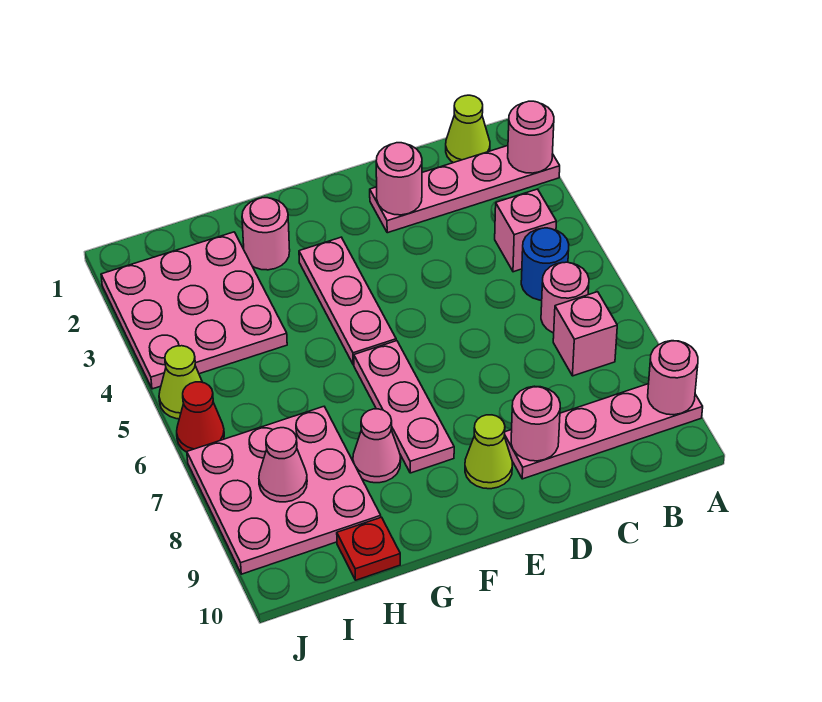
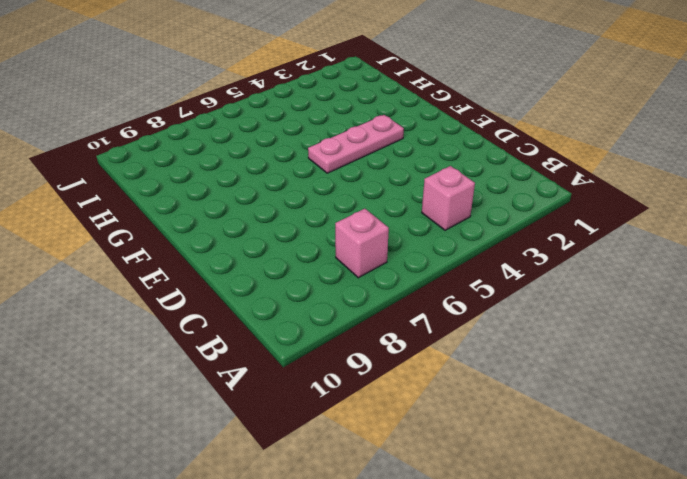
none -> pink 1x4 plate [370,146,560,233]
none -> pink 1x4 plate [504,384,703,479]
none -> lime 1x1 cone [446,95,490,163]

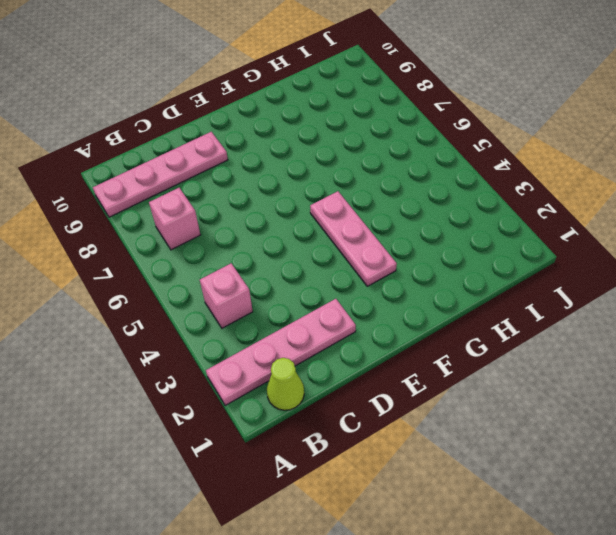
none -> blue 1x1 round brick [521,228,569,300]
none -> pink 1x1 round brick [541,262,589,333]
none -> lime 1x1 cone [465,415,513,489]

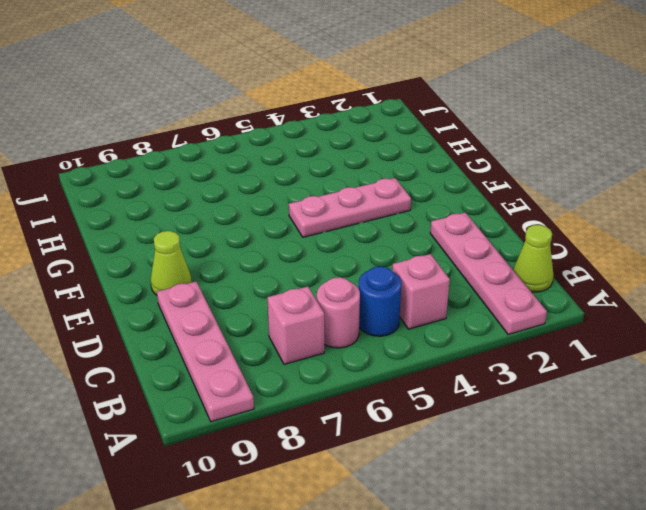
none -> pink 1x3 plate [354,341,454,473]
none -> pink 1x1 round brick [242,198,290,270]
none -> pink 1x1 cone [353,409,401,483]

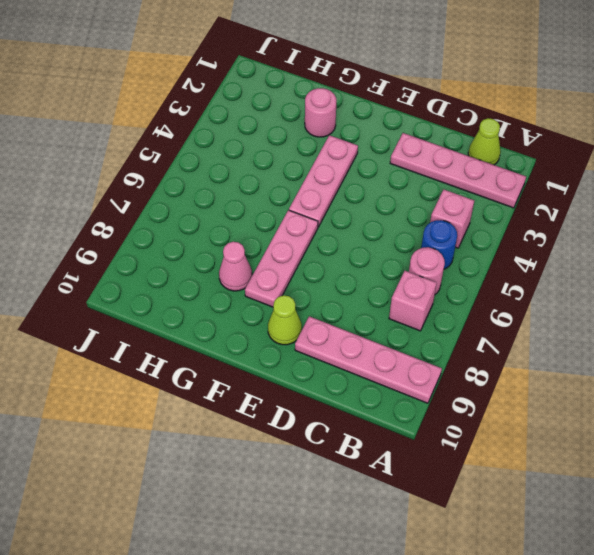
none -> pink 3x3 plate [101,232,287,389]
none -> pink 3x3 plate [187,407,381,574]
none -> red 1x1 plate [337,517,400,580]

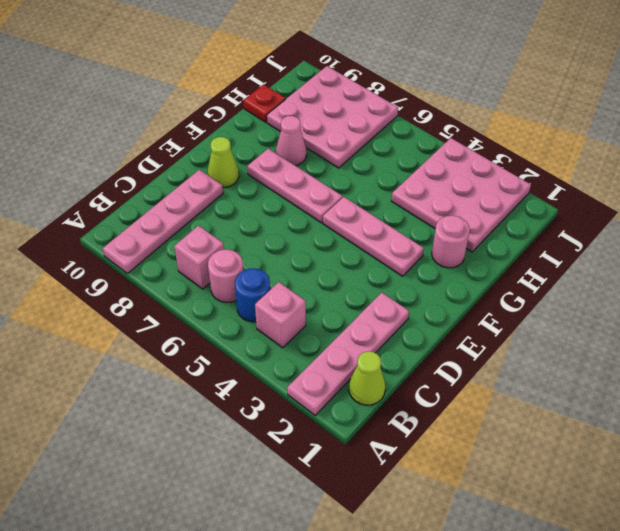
none -> lime 1x1 cone [159,346,202,419]
none -> red 1x1 cone [177,382,224,452]
none -> pink 1x1 round brick [508,101,554,173]

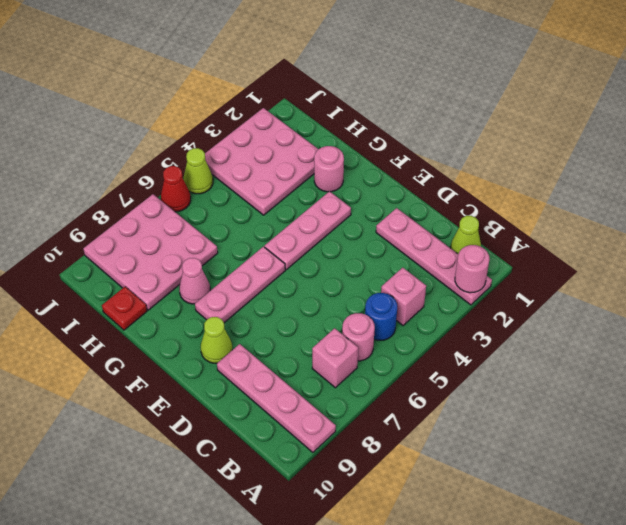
none -> pink 1x1 round brick [648,341,698,415]
none -> pink 1x1 round brick [376,143,422,215]
none -> pink 1x1 round brick [511,386,560,461]

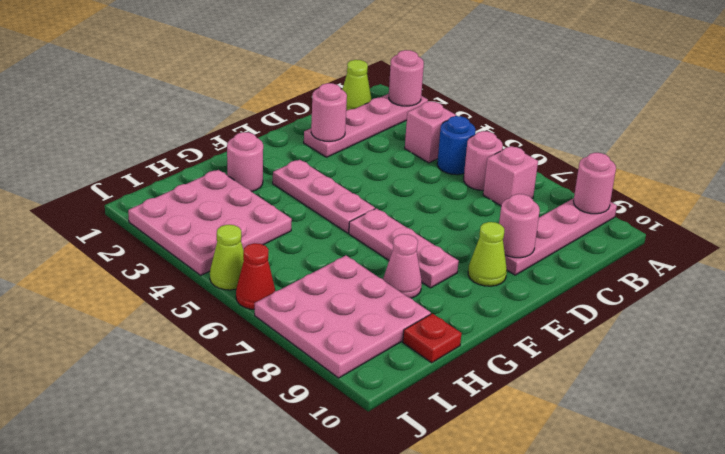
none -> pink 1x1 cone [259,428,307,502]

